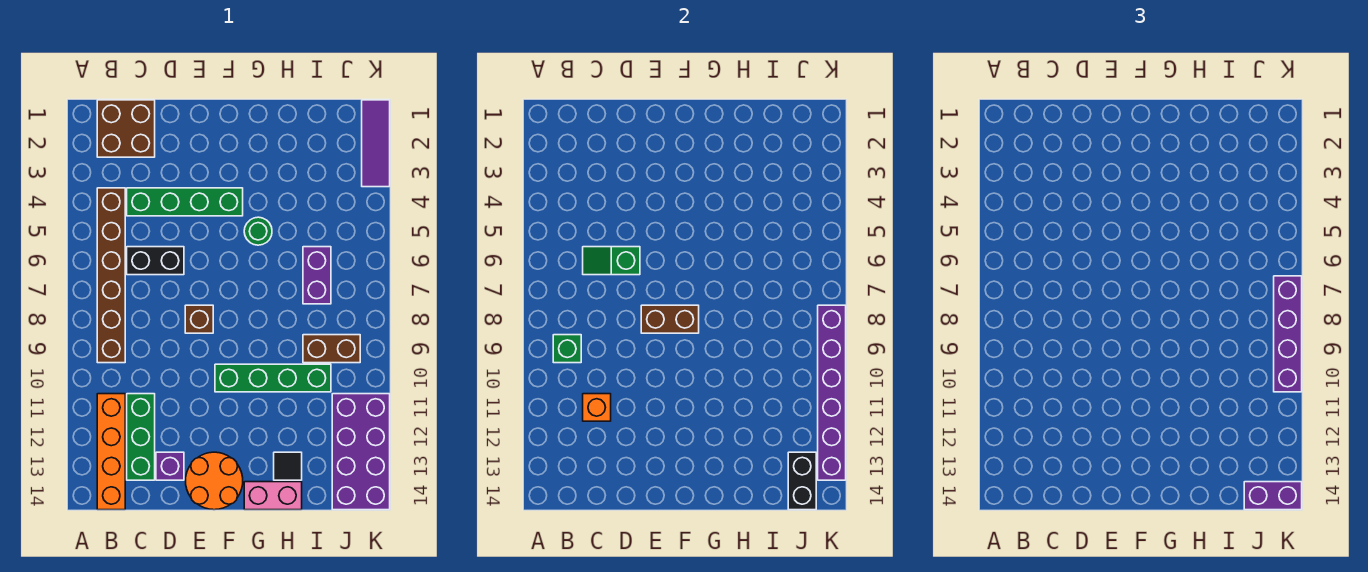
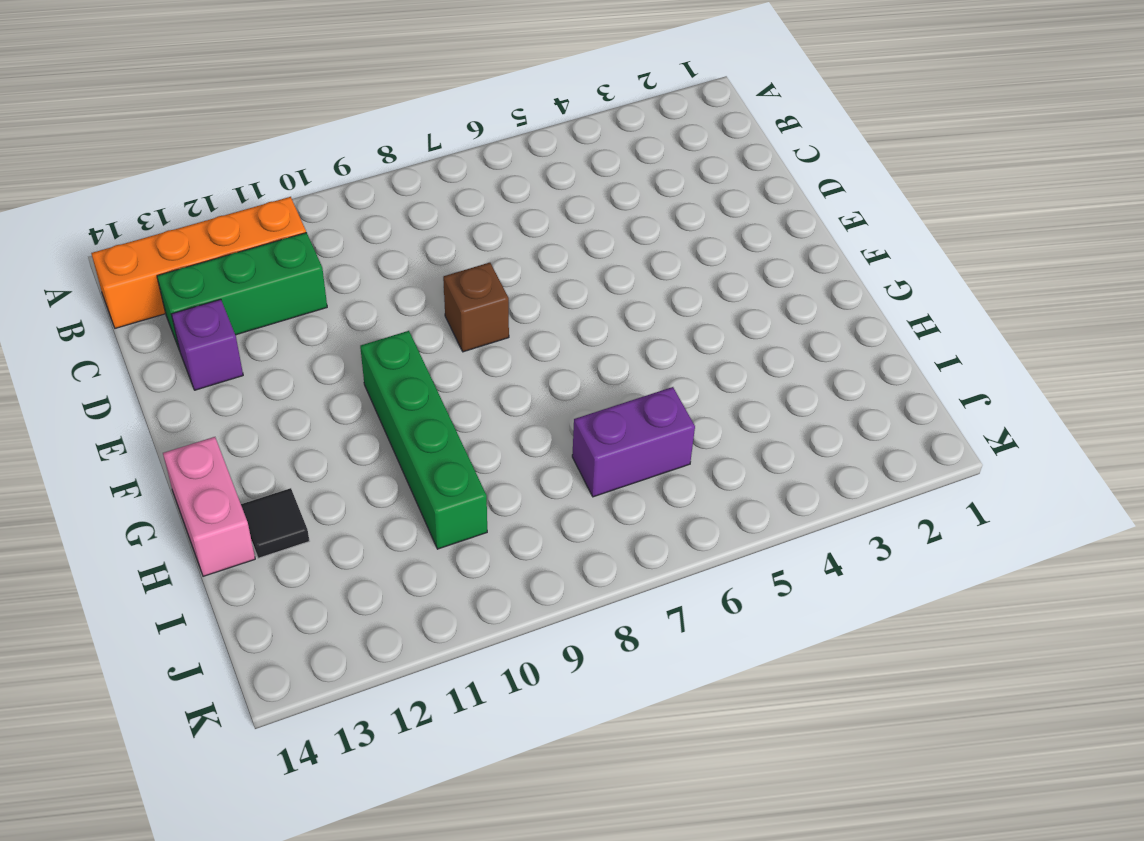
none -> brown 2x2 brick [97,100,155,157]
none -> brown 1x6 brick [97,188,125,363]
none -> green 1x4 brick [127,188,243,216]

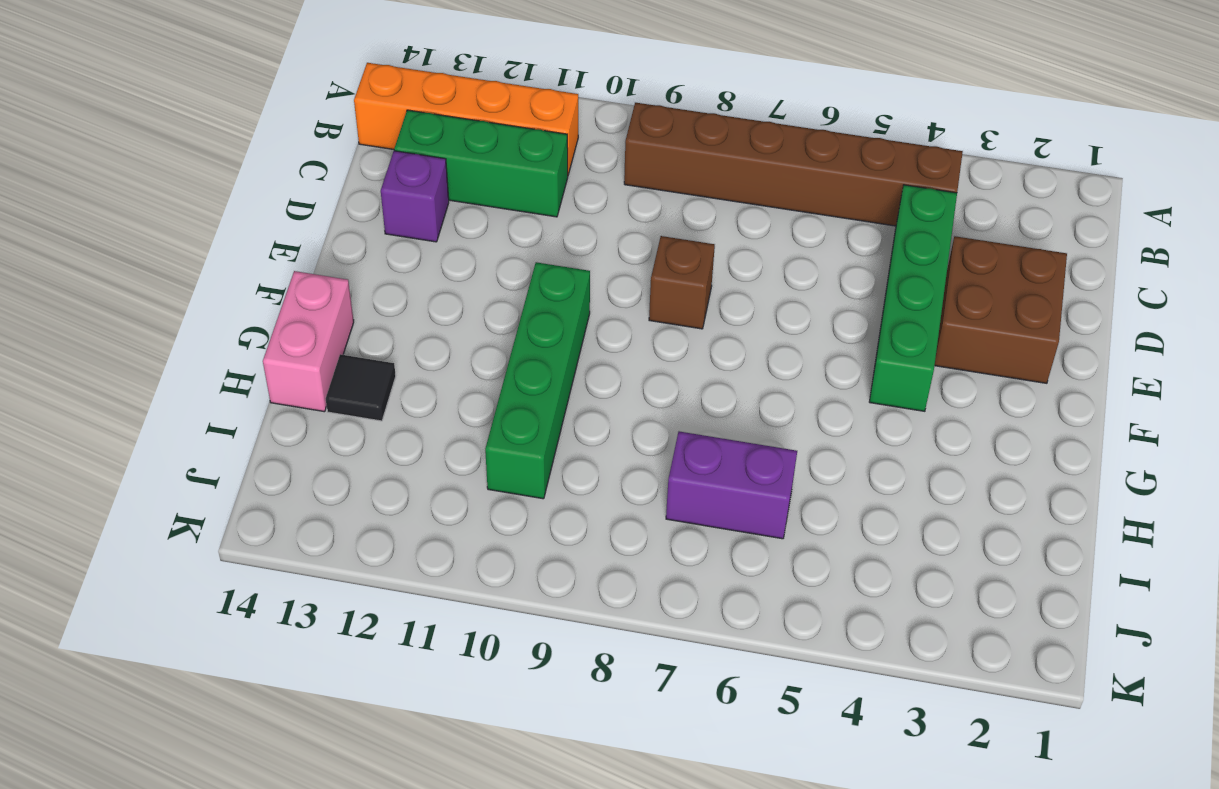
brown 2x2 brick [935,236,1067,383] -> brown 2x2 brick moved to [97,100,155,157]
none -> black 1x2 brick [127,247,184,275]
none -> orange 2x2 round brick [186,452,243,510]
none -> green 1x1 round brick [244,217,272,245]

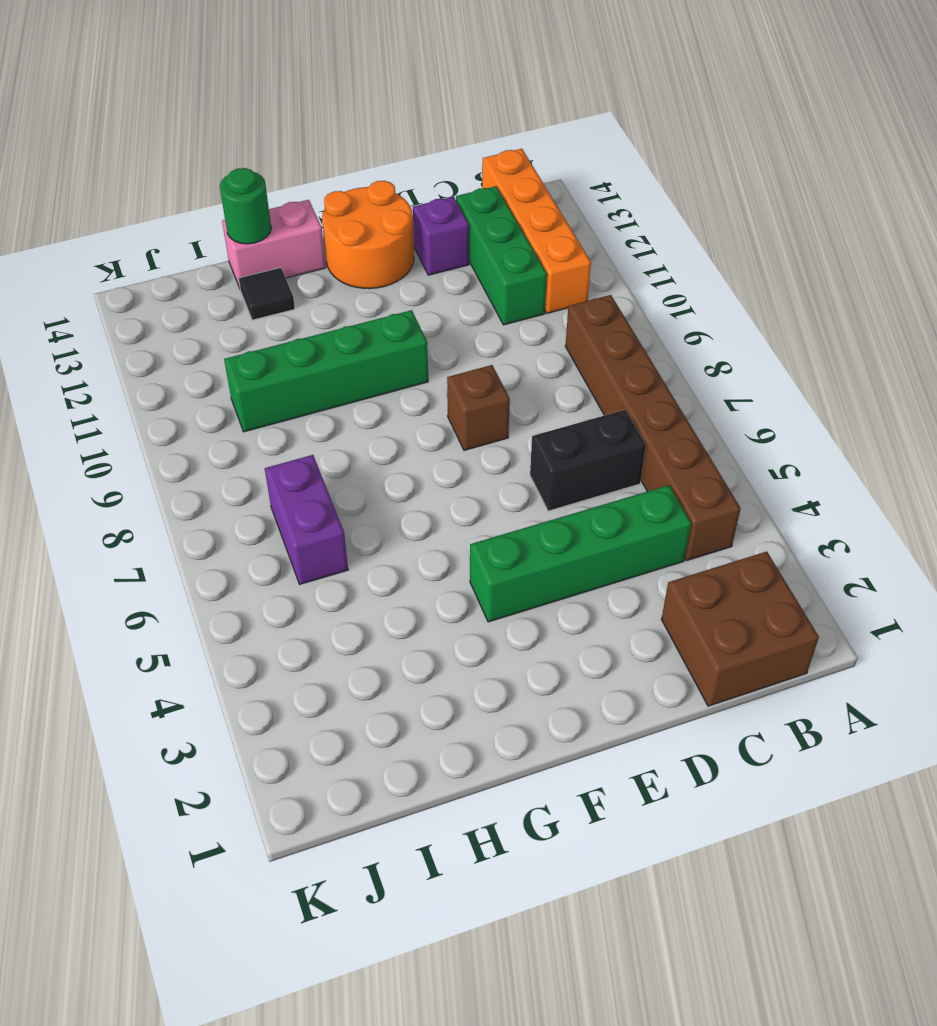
green 1x1 round brick [220,168,271,244] -> green 1x1 round brick moved to [244,217,272,245]
none -> brown 1x2 brick [303,335,360,363]
none -> purple 2x4 brick [332,394,390,510]
none -> purple 1x3 tile [362,100,390,187]

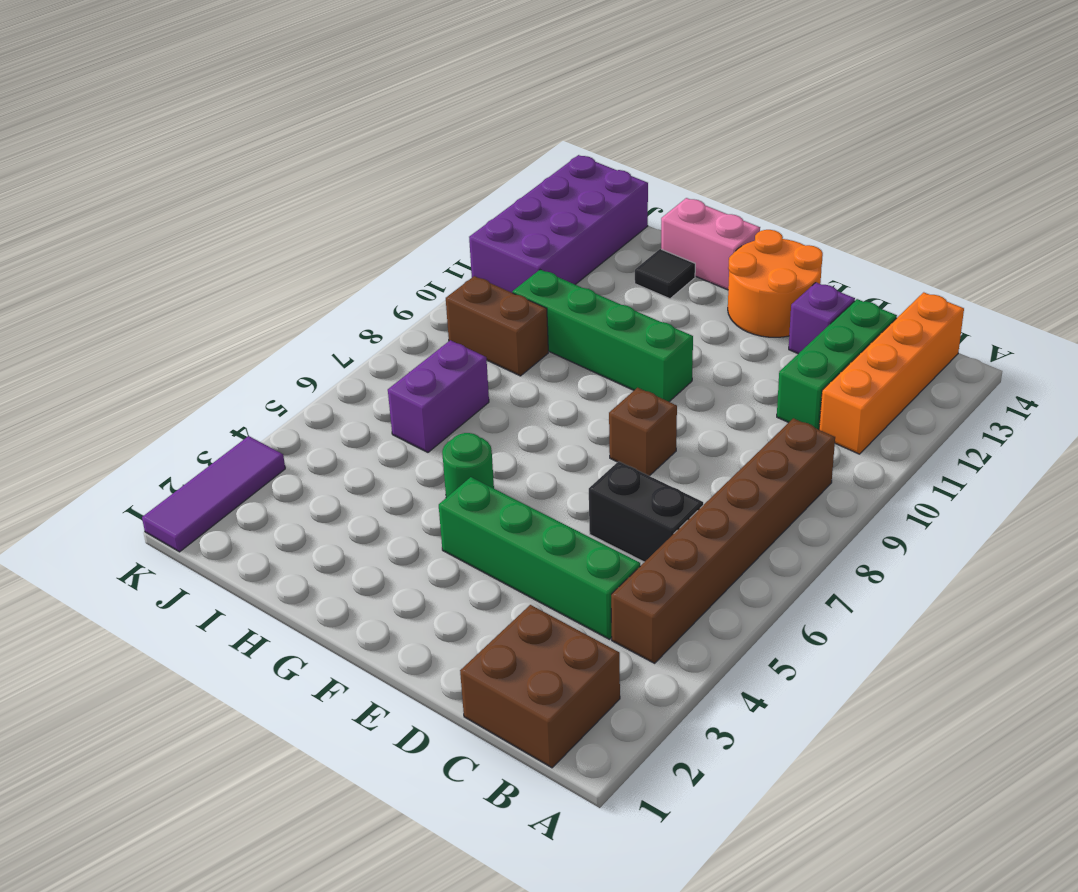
none -> green 1x1 brick [553,335,581,363]
none -> green 1x2 slope [583,247,640,275]
none -> orange 1x1 brick [583,394,611,421]

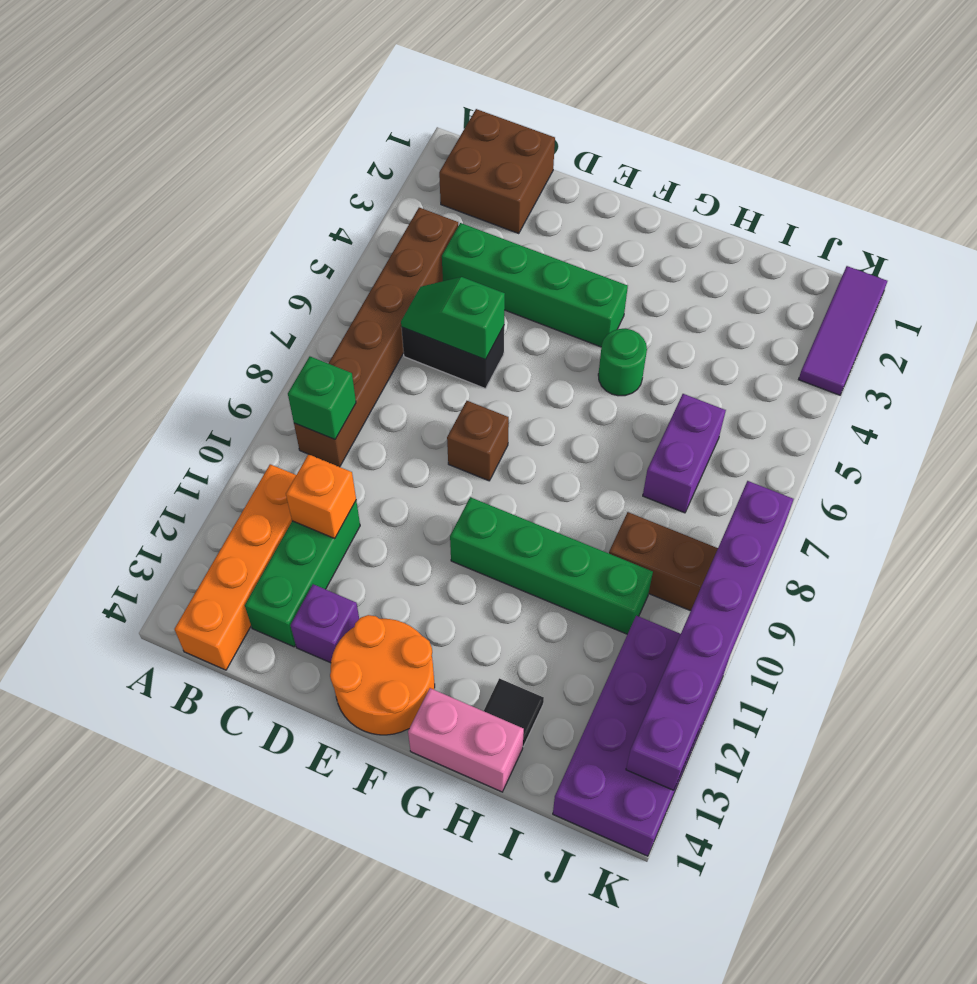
none -> brown 1x2 brick [641,305,699,333]
none -> black 1x2 brick [788,452,816,510]
none -> purple 1x2 brick [1244,482,1302,510]

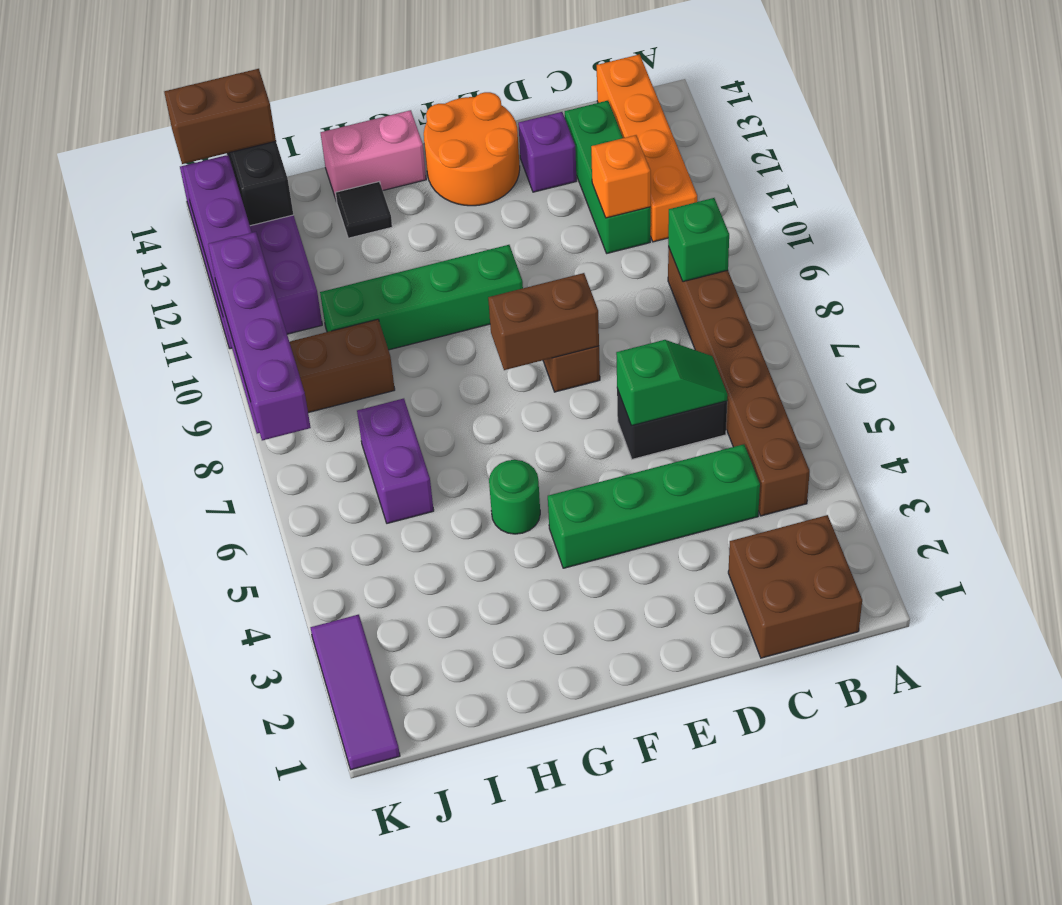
brown 1x2 brick [164,69,276,164] -> purple 1x2 brick [1244,482,1302,510]

